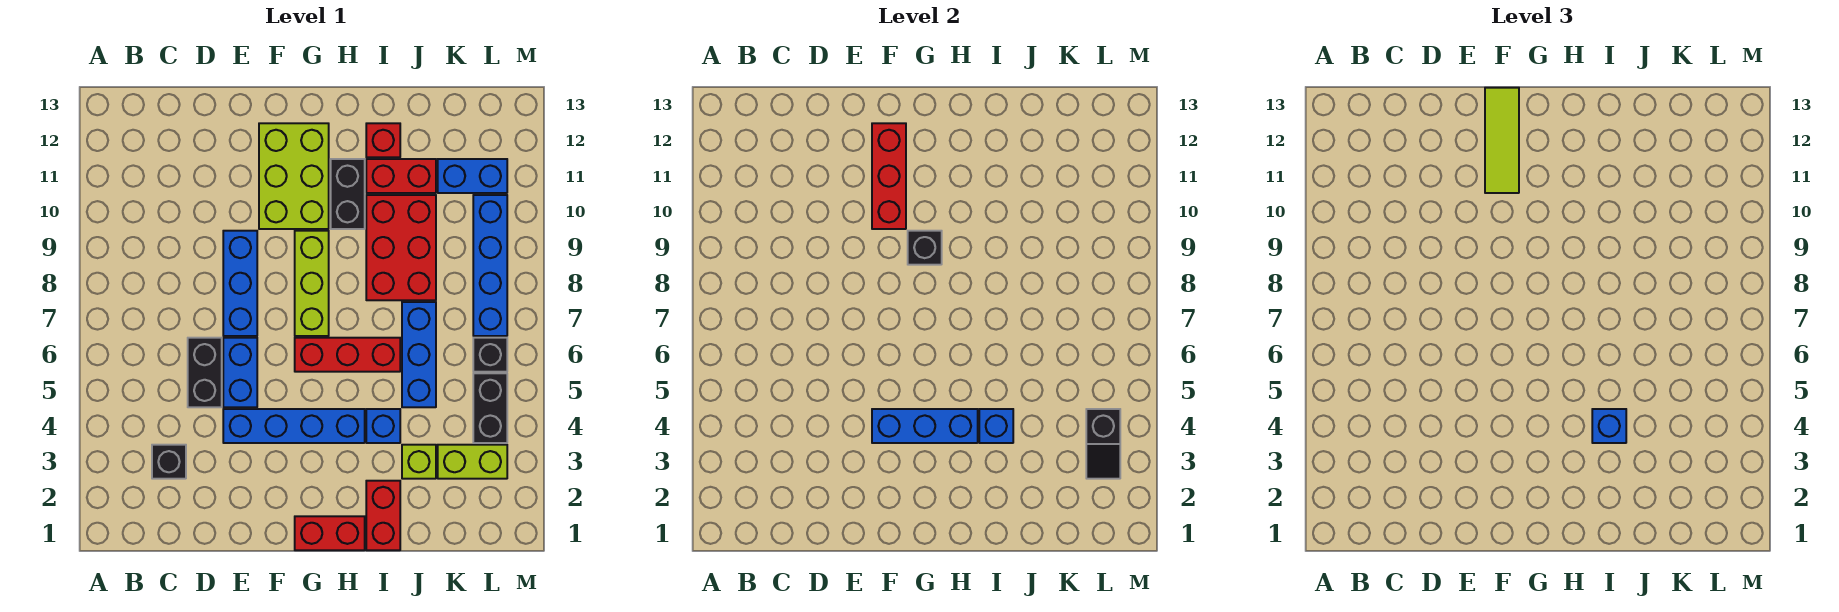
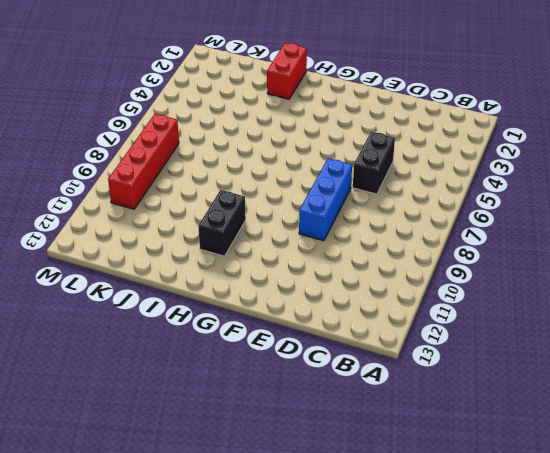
red 1x4 brick [108,114,179,209] -> blue 1x4 brick [473,195,507,336]
none -> black 1x1 brick [152,445,186,479]
none -> blue 1x4 brick [223,409,365,443]
none -> blue 1x2 brick [223,338,257,407]

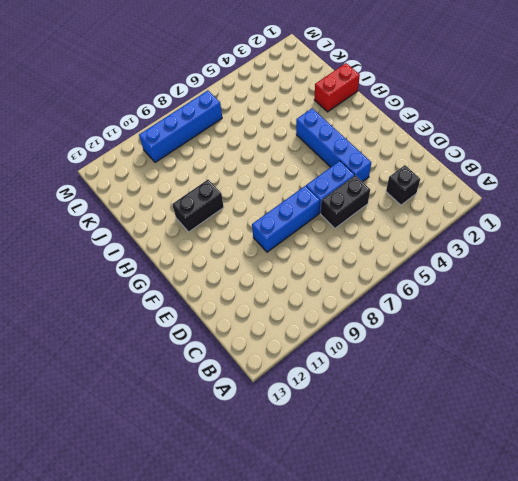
none -> lime 2x3 brick [259,123,329,229]
none -> red 1x2 brick [295,516,365,550]
none -> red 1x3 brick [295,338,400,372]

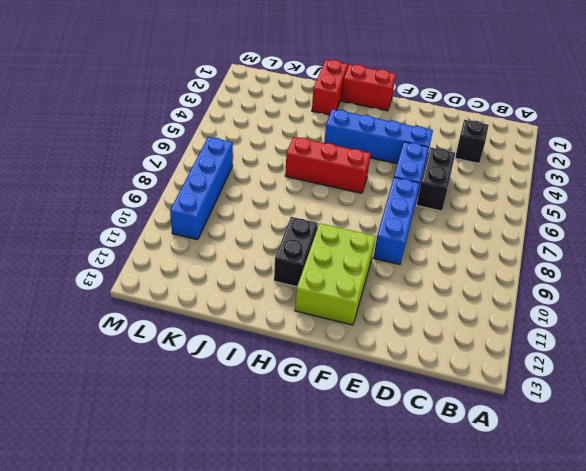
none -> lime 1x3 brick [295,231,329,336]
none -> blue 1x1 brick [366,409,400,443]
none -> red 2x3 brick [366,195,436,300]

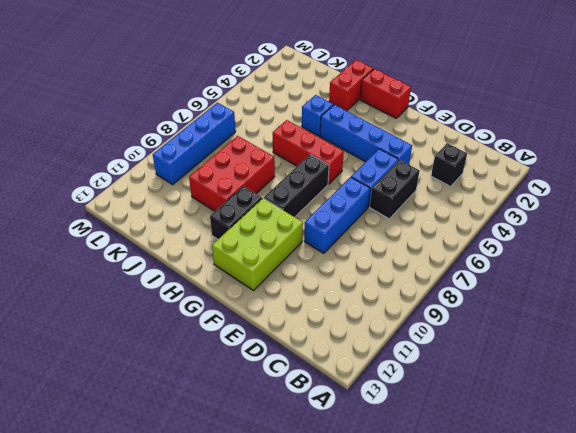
black 1x3 brick [264,155,329,217] -> lime 1x3 brick [295,231,329,336]
none -> red 1x2 brick [366,159,436,193]
none -> red 1x1 brick [366,123,400,157]
none -> lime 1x1 brick [402,445,436,479]

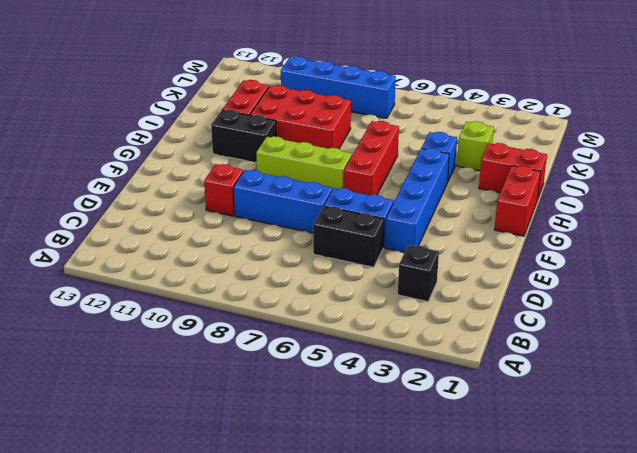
red 1x1 brick [204,164,243,216] -> red 1x1 brick moved to [366,123,400,157]
none -> lime 2x3 brick [259,123,329,229]
none -> blue 1x3 brick [402,302,436,407]
none -> lime 1x2 brick [438,445,507,479]

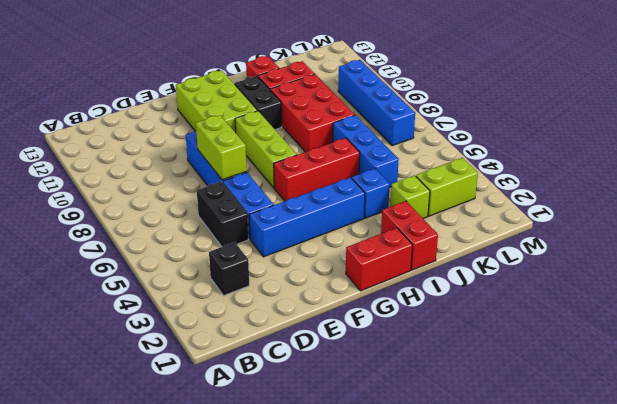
lime 1x2 brick [196,115,247,180] -> none
none -> blue 1x2 brick [438,159,507,193]
none -> black 1x2 brick [473,373,507,443]
none -> black 1x1 brick [473,338,507,372]

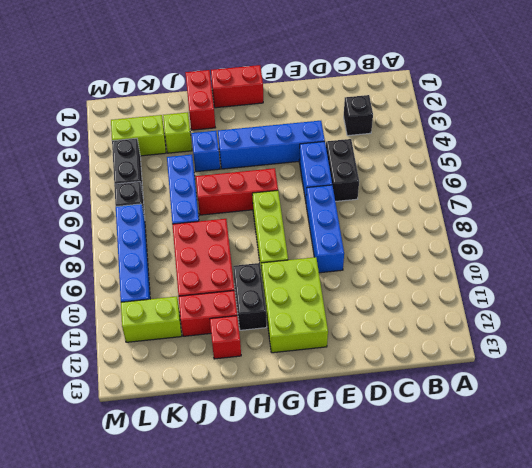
lime 1x2 brick [121,296,182,342] -> blue 1x2 brick [438,159,507,193]
none -> blue 1x3 brick [872,409,978,443]
none -> red 1x3 brick [872,123,906,229]
none -> black 1x1 brick [908,231,942,265]

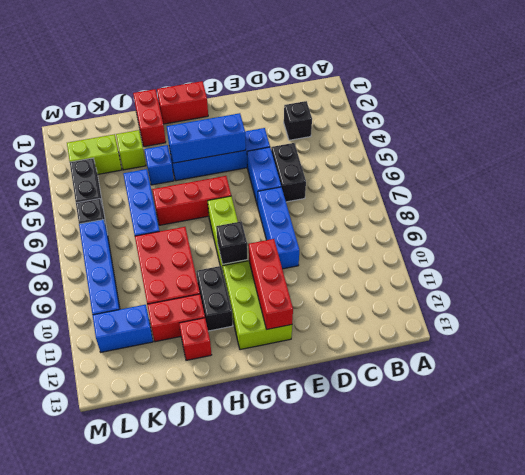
none -> blue 1x1 brick [979,409,1013,443]
none -> black 1x2 slope [1086,409,1120,479]
none -> lime 1x3 tile [1485,88,1519,193]

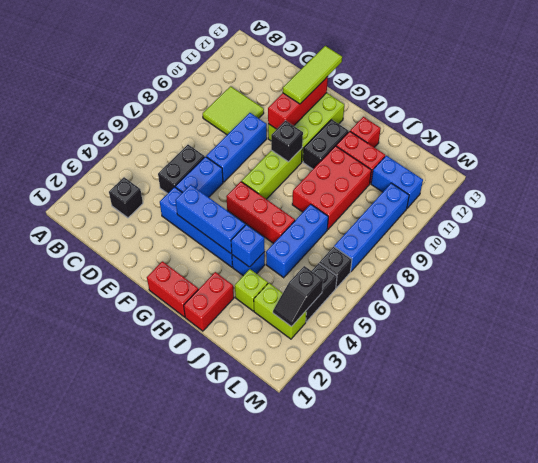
lime 2x2 tile [203,86,264,135] -> none
none -> blue 1x1 brick [1592,409,1626,443]

